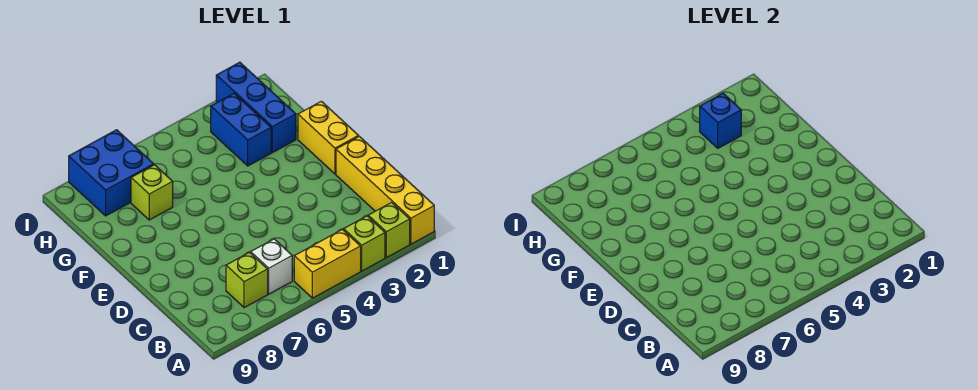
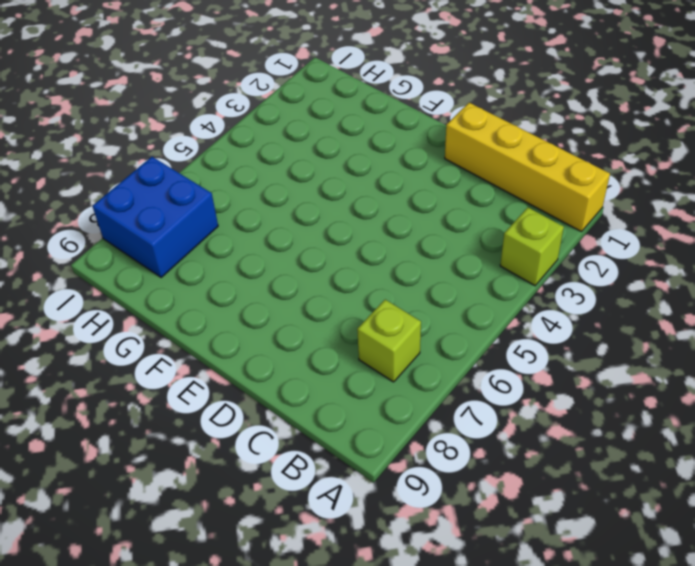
none -> lime 1x1 brick [368,202,410,258]
none -> yellow 1x2 brick [294,229,361,298]
none -> white 1x1 brick [251,239,292,294]

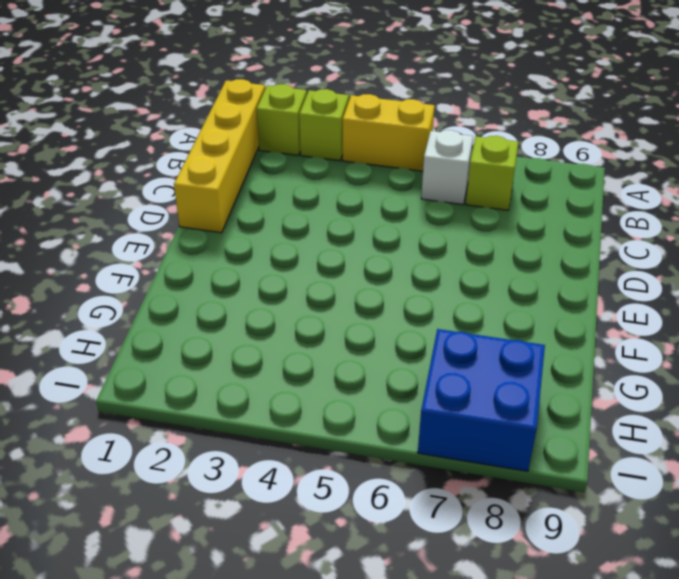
none -> yellow 1x2 brick [298,101,359,174]
none -> blue 1x3 brick [216,62,296,152]
none -> blue 1x2 brick [211,93,271,166]

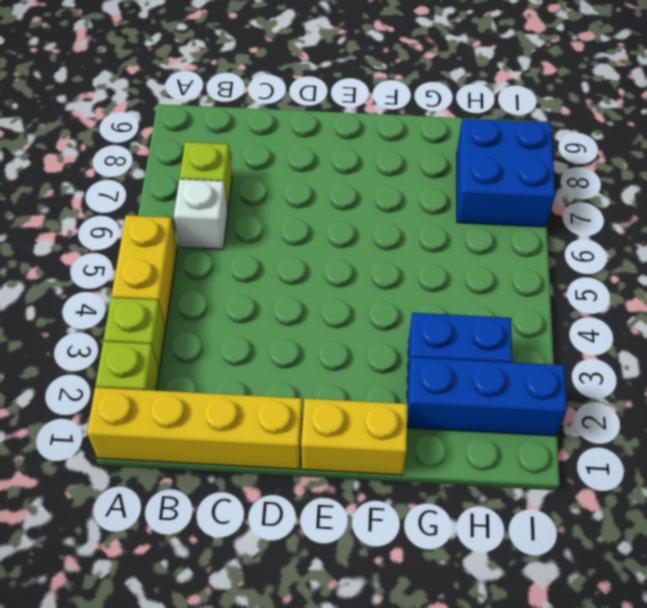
none -> lime 1x1 brick [131,165,173,220]
none -> blue 1x1 brick [700,93,741,148]

